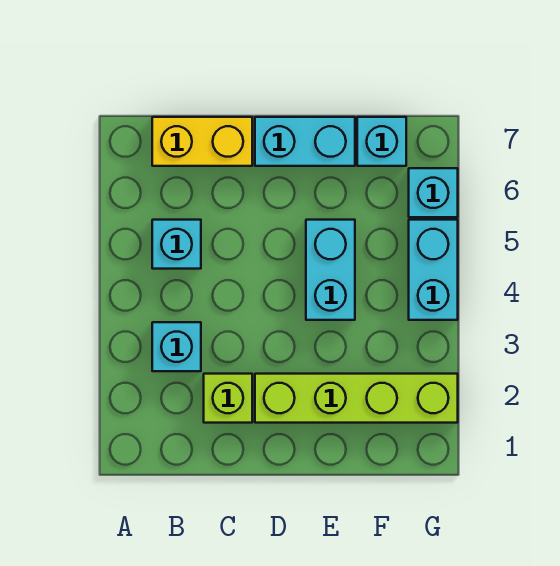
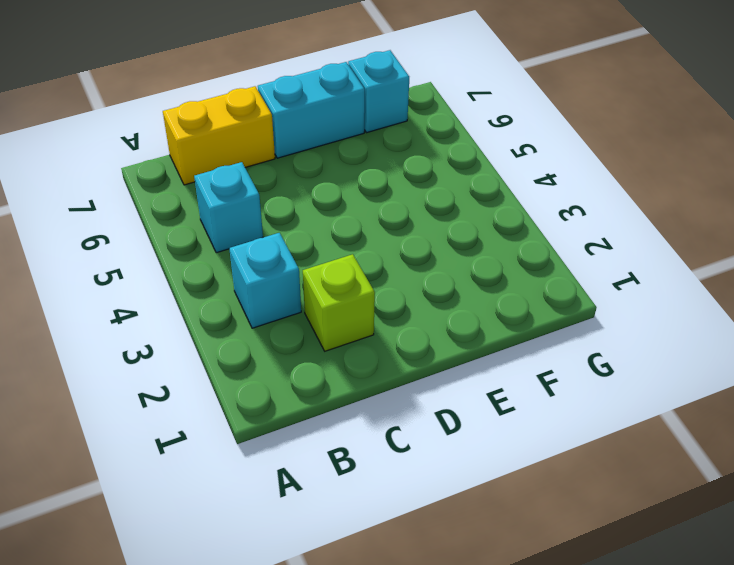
none -> lime 1x4 brick [255,374,458,423]
none -> cyan 1x2 brick [306,220,355,320]

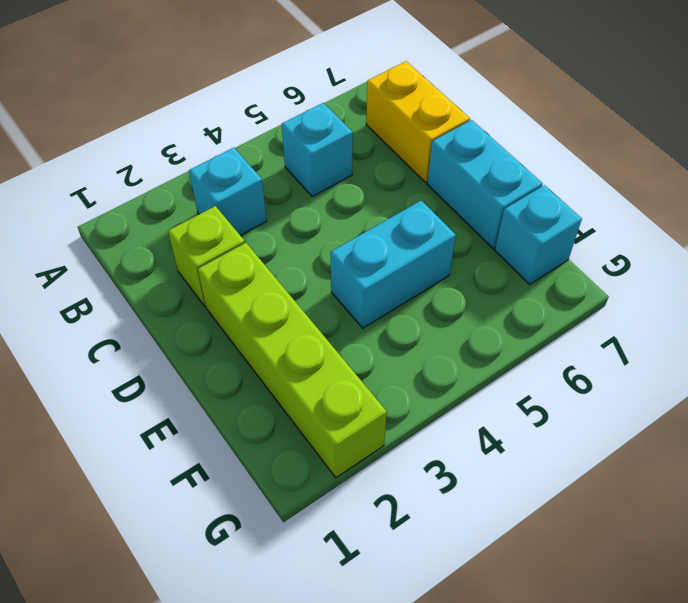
none -> cyan 1x2 brick [409,220,458,320]
none -> cyan 1x1 brick [409,168,458,217]

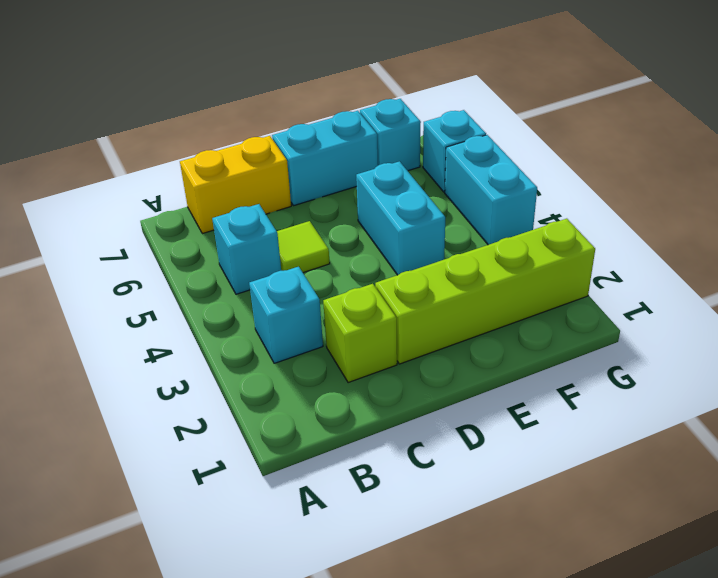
lime 1x1 tile [277,221,330,273] -> none

